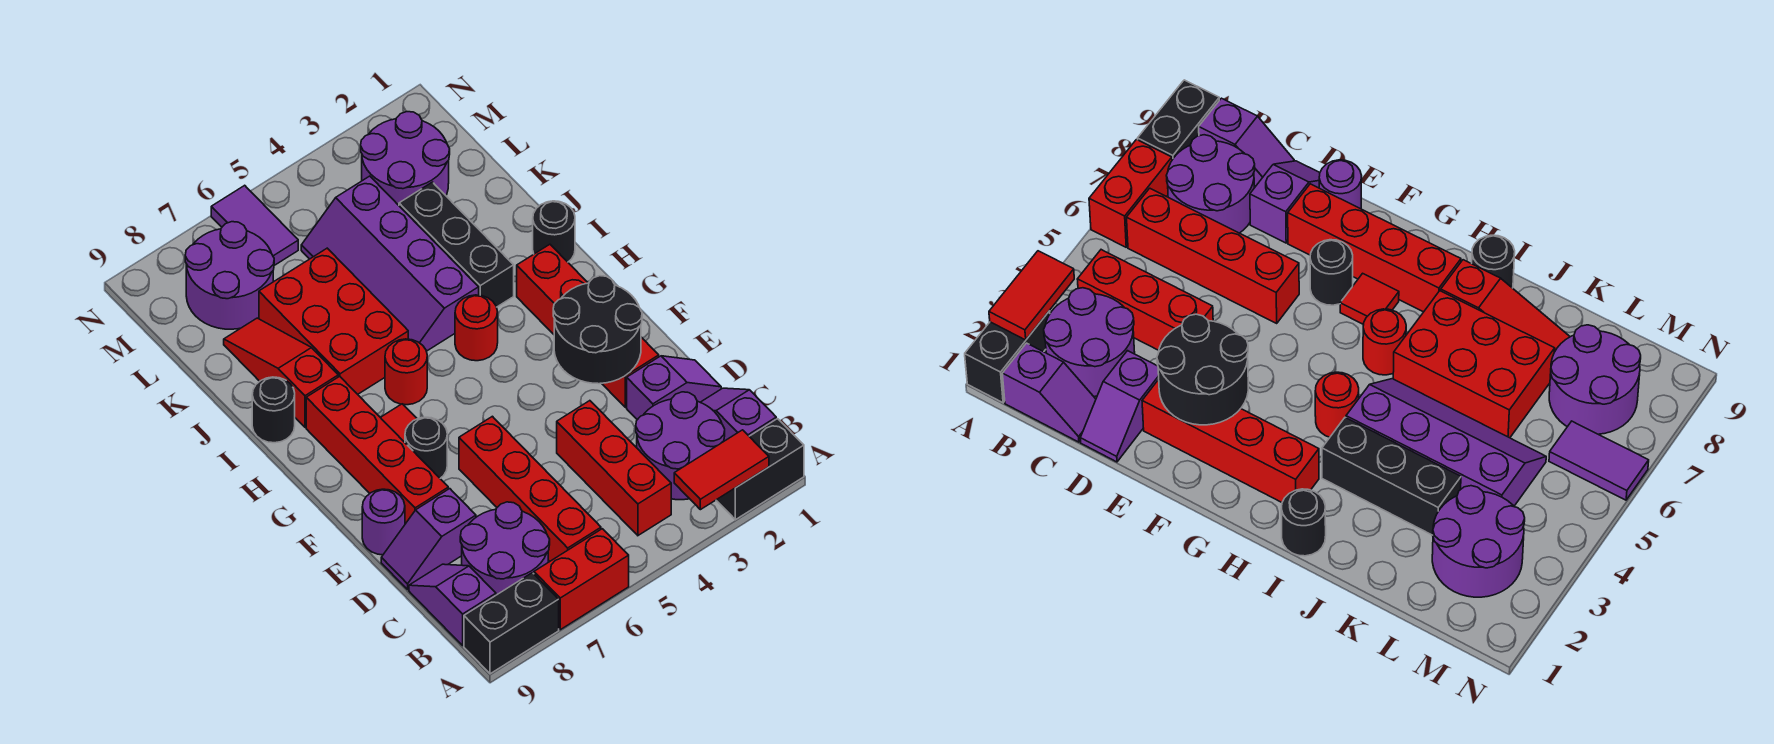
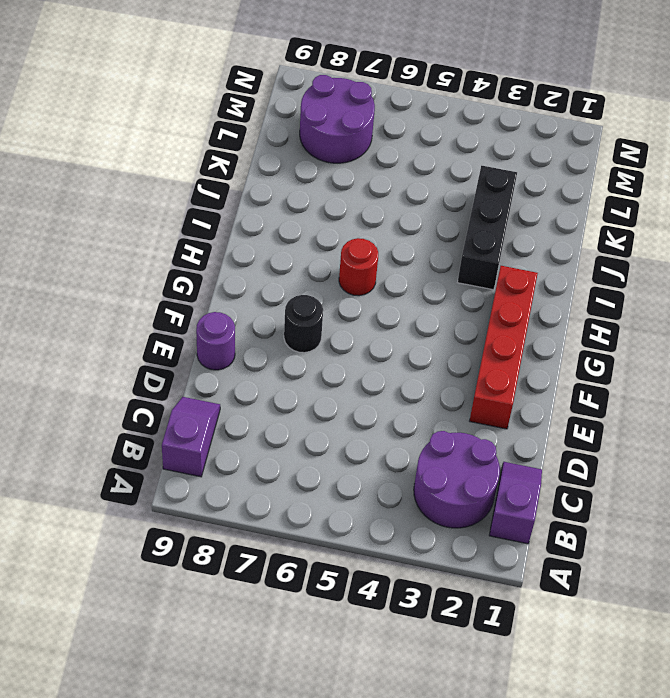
none -> black 1x2 brick [716,419,804,520]
none -> red 1x2 brick [534,529,629,630]
none -> black 1x2 brick [464,573,559,674]

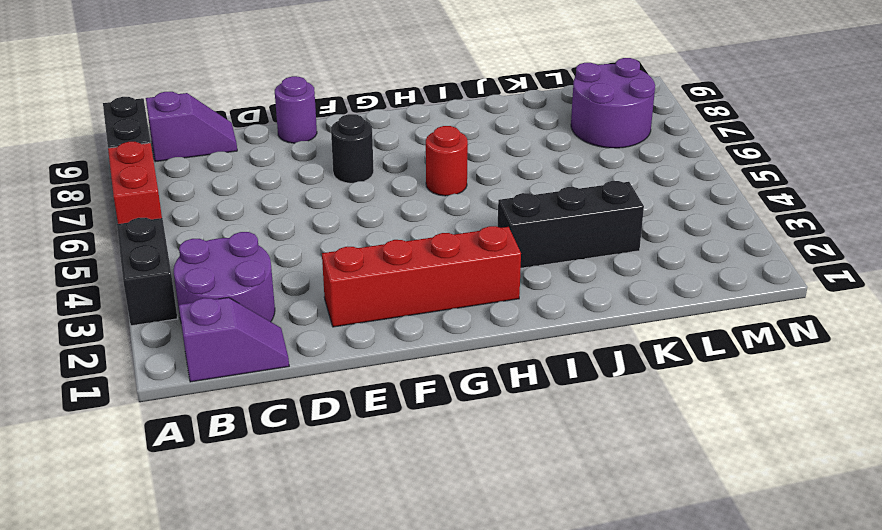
black 1x2 brick [117,218,177,326] -> black 1x2 brick moved to [716,419,804,520]
none -> red 1x3 brick [557,401,671,535]
none -> red 1x4 brick [459,416,601,561]
none -> purple 2x2 round brick [460,502,550,595]

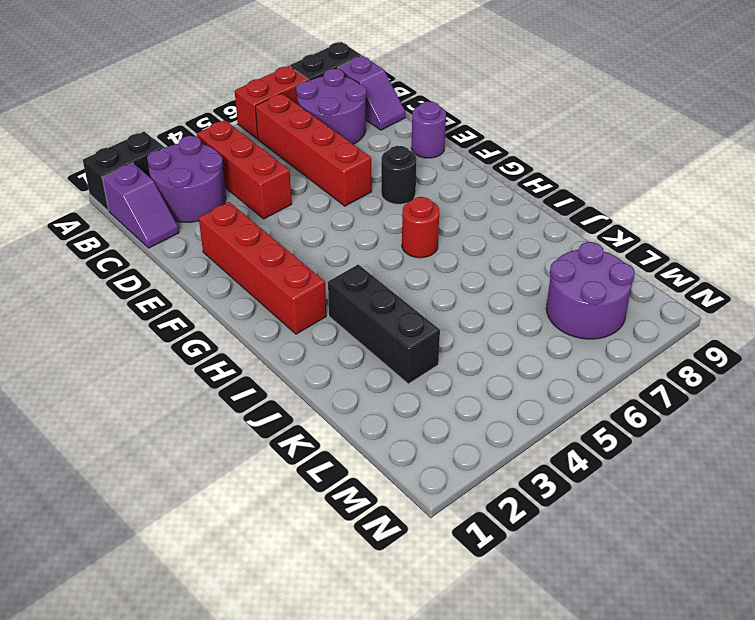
none -> purple 1x2 slope [627,356,721,420]
none -> purple 1x2 slope [381,489,476,589]
none -> red 1x4 brick [306,376,448,524]

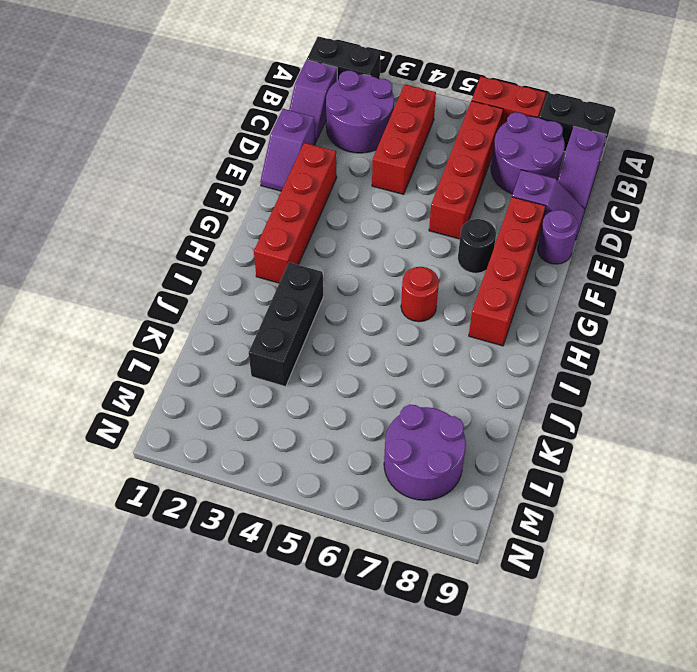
purple 1x2 slope [260,109,315,191] -> purple 1x2 slope turned to [627,356,721,420]
none -> red 1x1 tile [380,404,417,442]
none -> red 1x1 round brick [455,295,498,361]
none -> black 1x1 round brick [533,201,575,262]

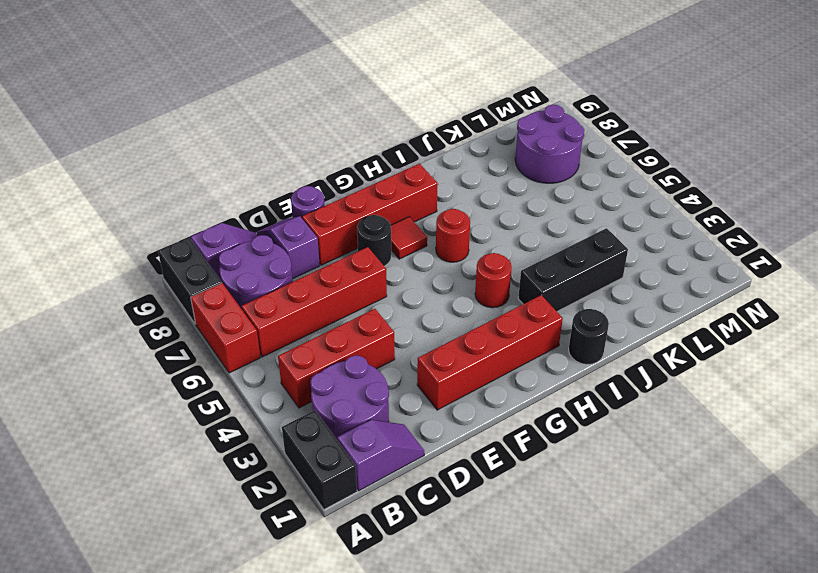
none -> purple 1x2 slope [627,356,721,420]
none -> purple 2x4 slope [301,176,479,351]
none -> red 2x3 brick [259,248,408,394]

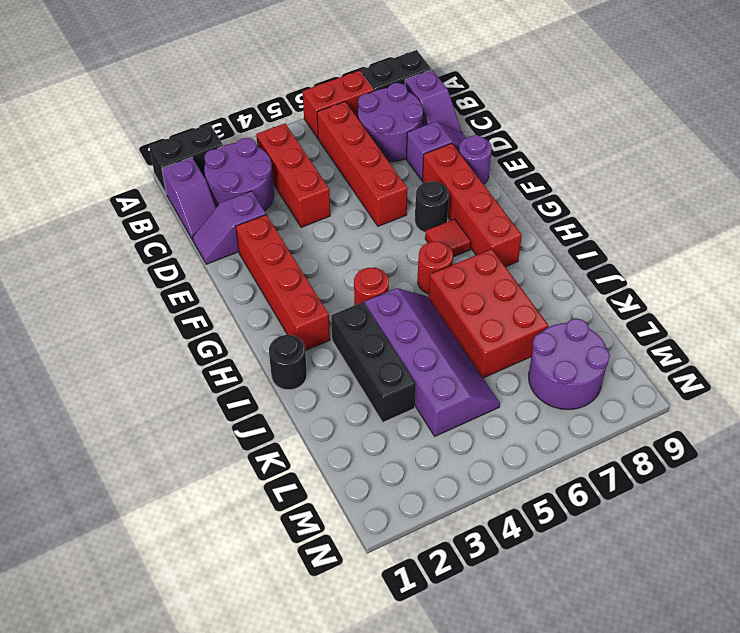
none -> red 1x3 slope [224,318,338,427]
none -> black 1x1 round brick [252,377,295,443]
none -> purple 2x2 round brick [361,112,450,205]

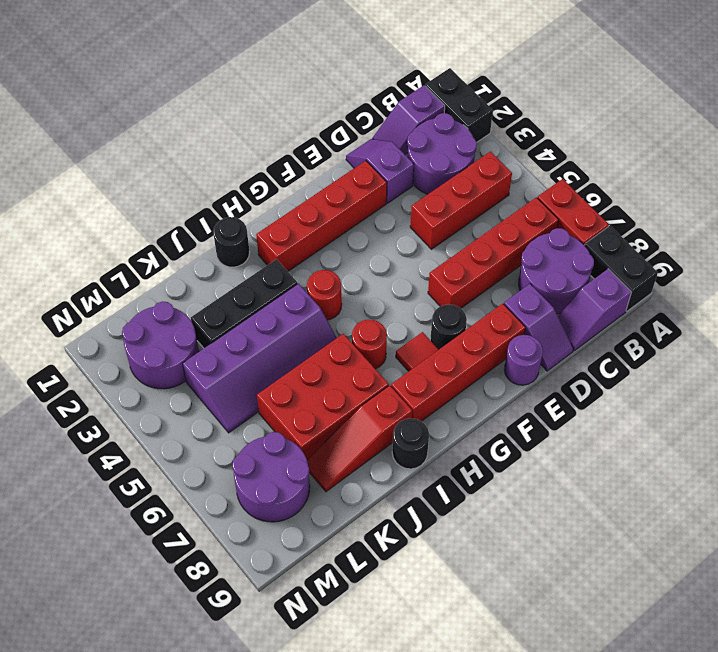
none -> purple 1x2 tile [211,185,298,265]
none -> red 1x2 tile [674,430,769,510]
none -> black 2x2 round brick [553,276,642,384]

